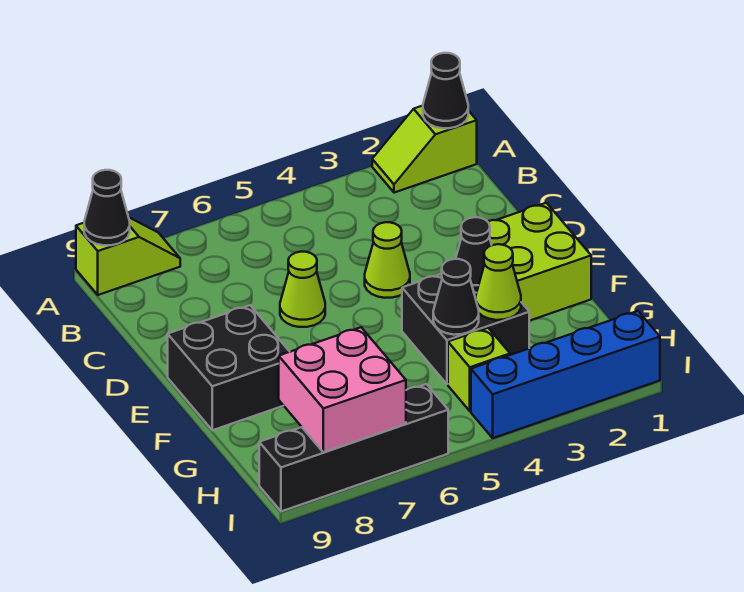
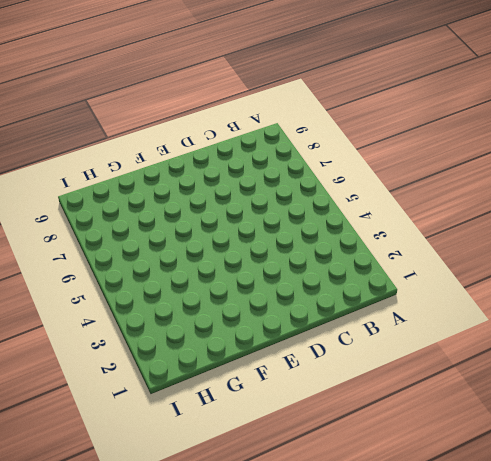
none -> lime 1x2 slope [372,106,477,193]
none -> lime 1x2 slope [76,218,180,295]
none -> lime 1x1 cone [365,222,410,298]

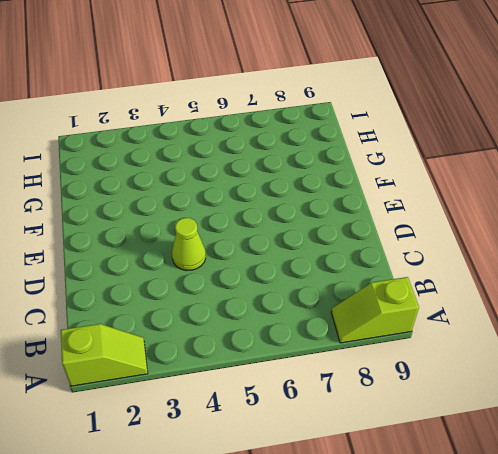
none -> lime 1x1 cone [280,252,325,327]
none -> lime 2x2 brick [487,203,591,321]
none -> black 2x2 brick [168,305,290,430]

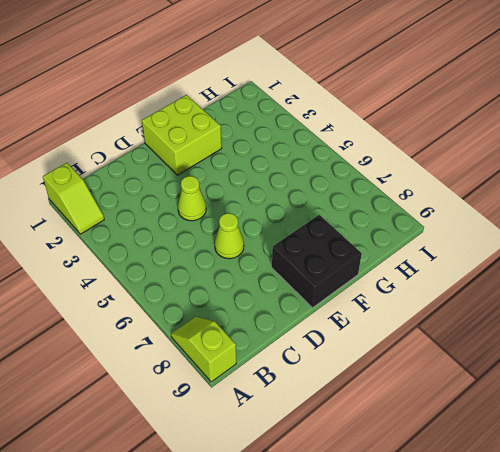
none -> black 2x2 brick [402,274,529,384]
none -> lime 1x1 brick [448,328,510,411]
none -> blue 1x4 brick [471,311,660,438]

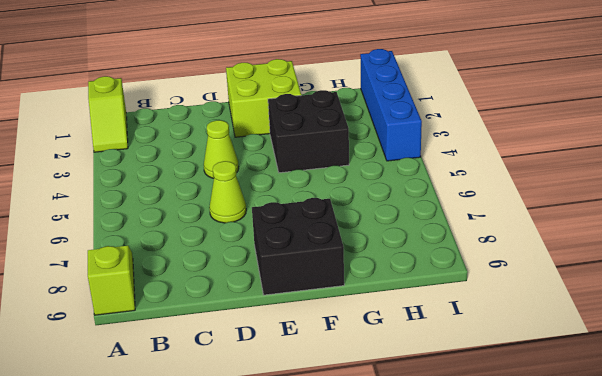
none -> lime 1x1 brick [448,328,510,411]
none -> black 1x4 brick [259,384,448,511]
none -> black 1x1 cone [423,53,468,128]

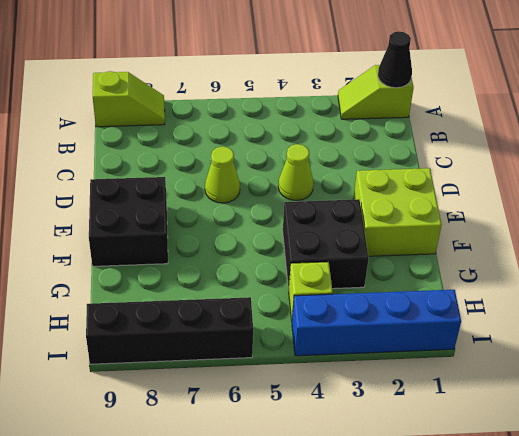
none -> black 1x1 cone [84,170,130,245]
none -> black 1x1 cone [456,217,492,293]
none -> lime 1x1 cone [476,244,521,320]

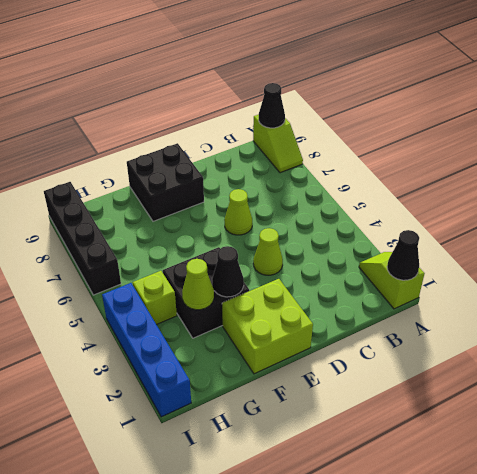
none -> black 1x1 cone [433,259,479,335]
none -> pink 2x2 brick [279,327,406,452]

